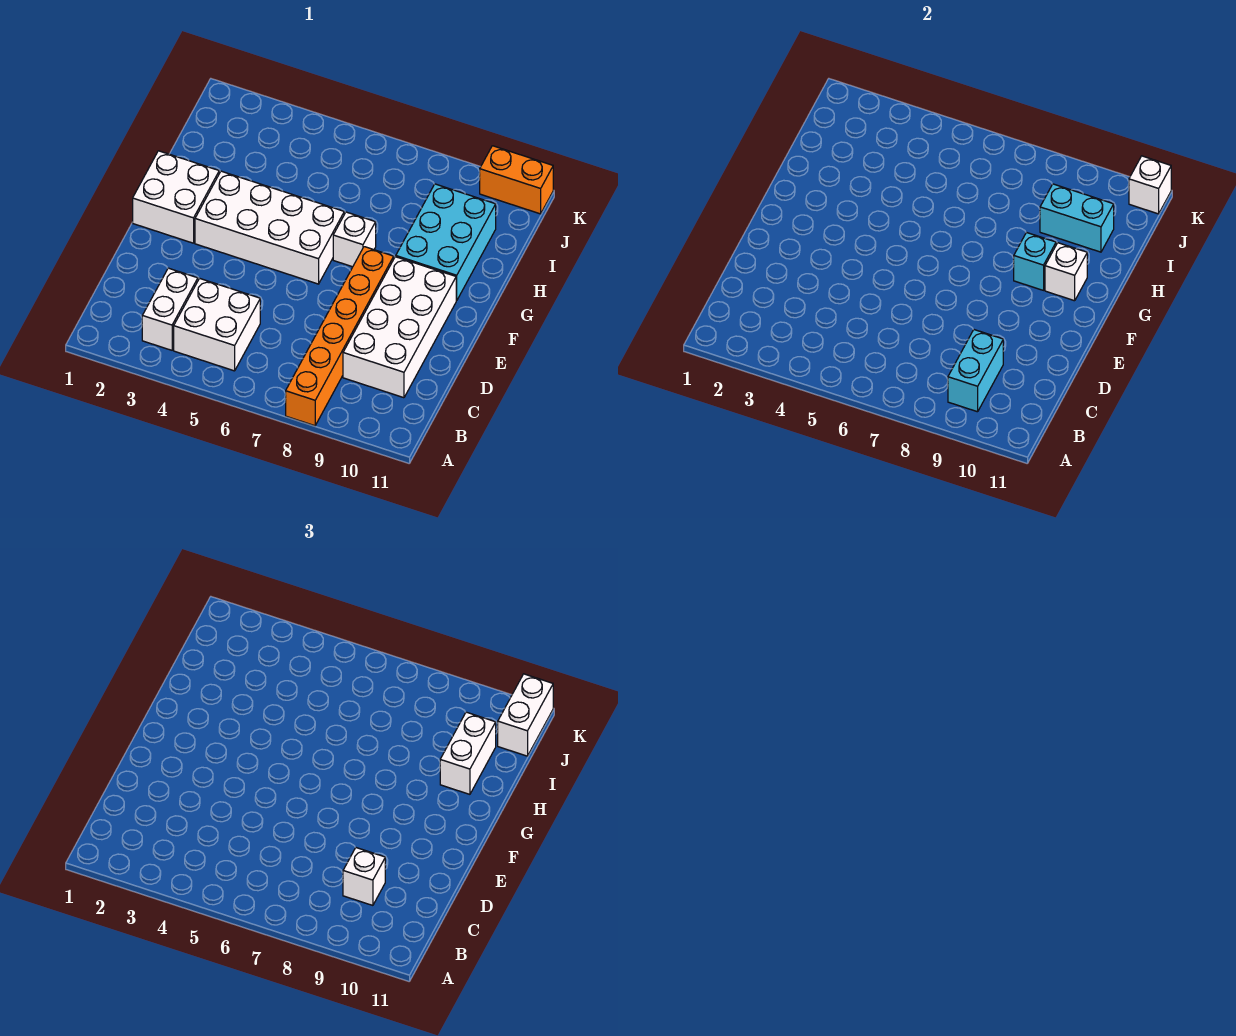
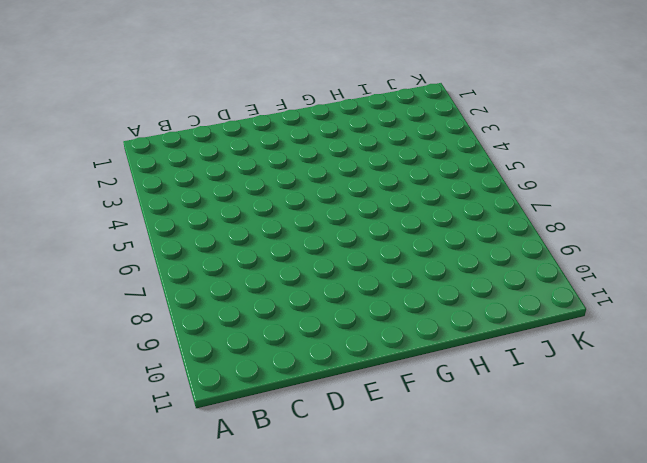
none -> orange 1x6 brick [286,247,394,426]
none -> white 1x2 brick [142,268,198,350]
none -> white 2x2 brick [174,278,260,371]

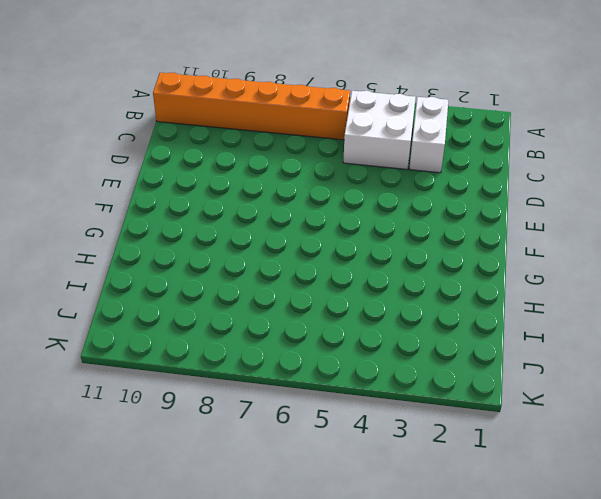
orange 1x6 brick [153,73,350,140] -> orange 1x6 brick turned to [286,247,394,426]
none -> white 2x4 brick [343,257,457,398]
none -> white 2x2 brick [133,151,219,243]
none -> white 2x4 brick [195,171,344,284]

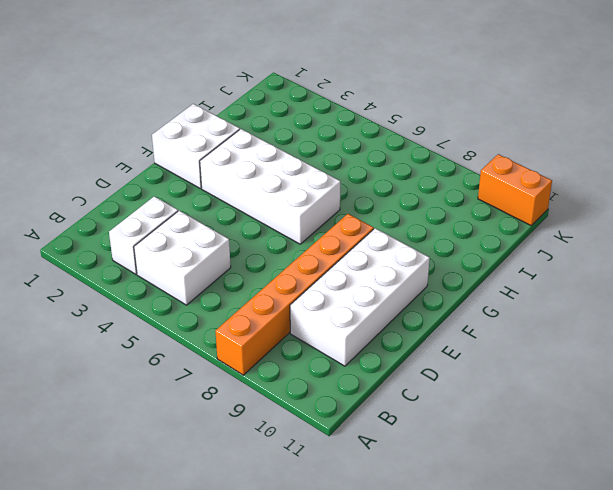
none -> white 1x1 brick [333,212,376,267]
none -> cyan 2x3 brick [396,184,496,300]
none -> cyan 1x2 brick [948,330,1003,412]

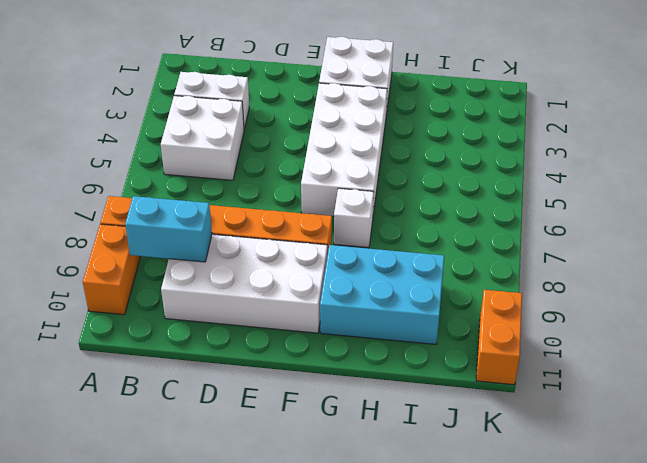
orange 1x2 brick [83,224,140,315] -> none
none -> cyan 1x1 brick [1014,233,1056,290]
none -> white 1x1 brick [1045,243,1087,301]
none -> cyan 1x2 brick [1040,184,1114,252]

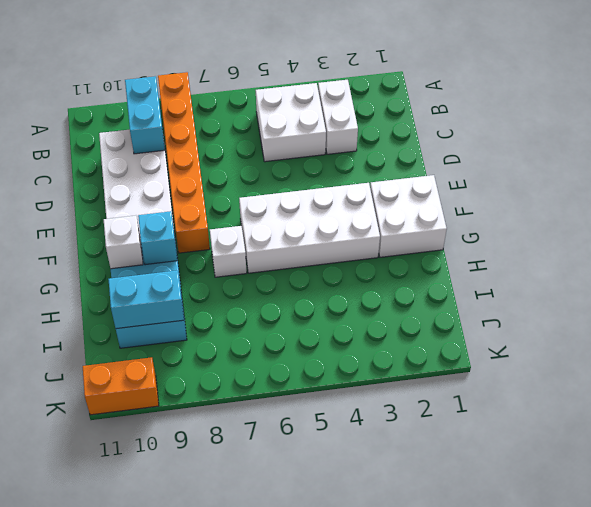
none -> white 1x1 brick [1129,156,1171,214]
none -> white 1x1 brick [343,848,385,905]
none -> white 1x2 brick [440,712,496,794]

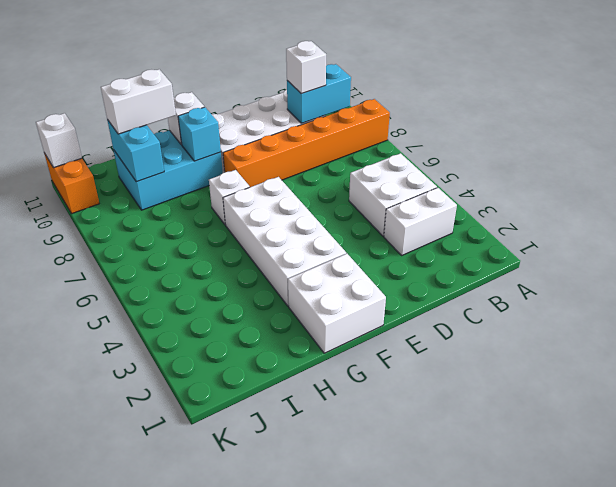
none -> white 1x2 brick [498,674,553,756]

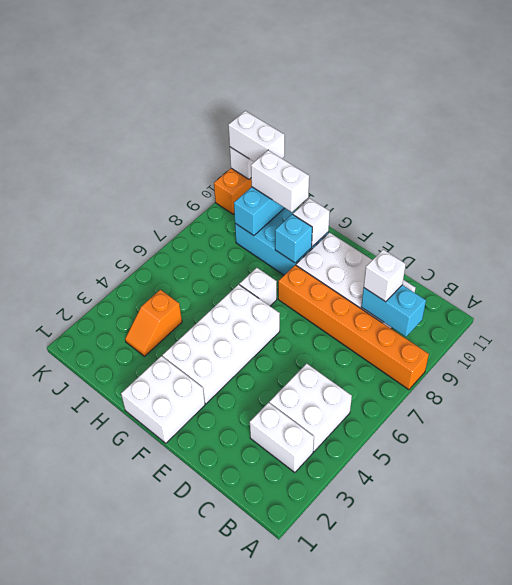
orange 1x2 slope [125,290,182,356] -> none

